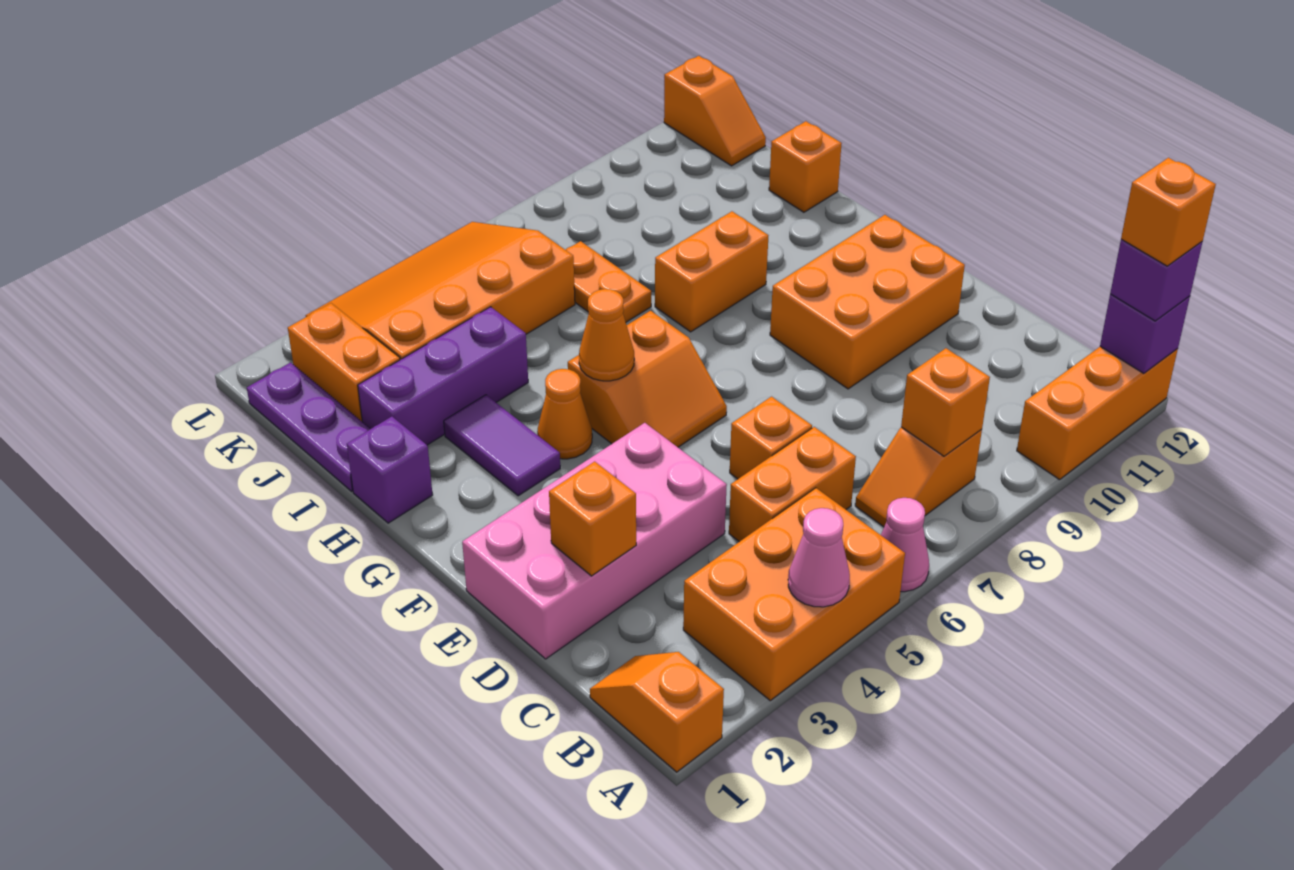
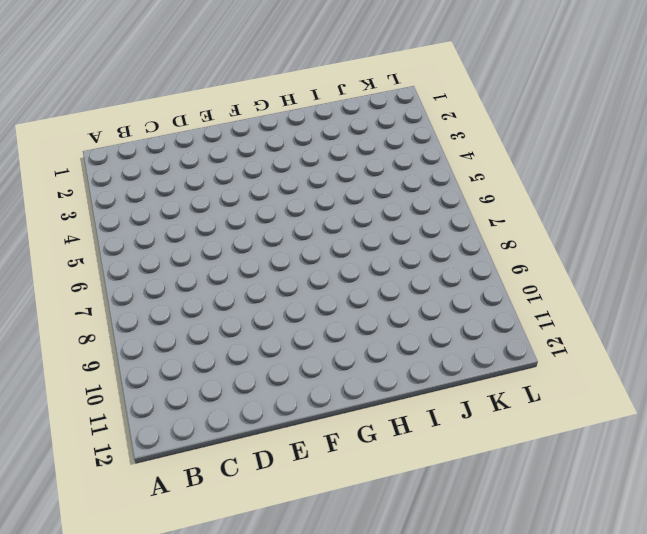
none -> orange 1x2 slope [590,652,724,772]
none -> orange 2x3 brick [683,488,905,701]
none -> pink 1x1 cone [881,498,929,592]

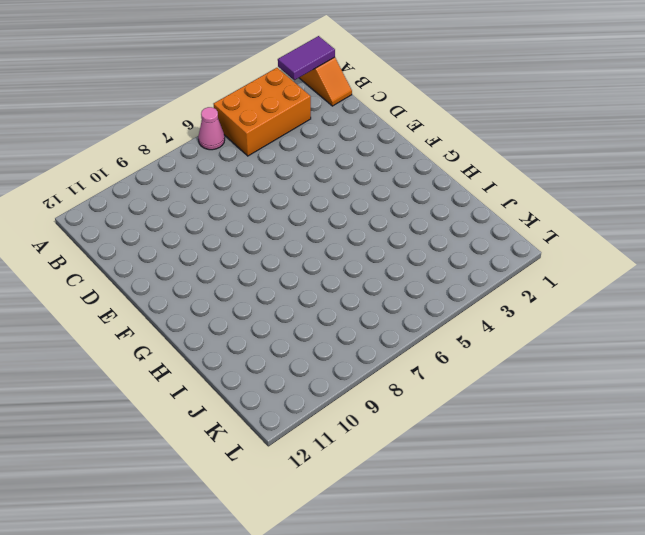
purple 1x2 tile [278,36,335,80] -> purple 1x2 tile turned to [444,395,560,496]
none -> orange 1x3 brick [1017,347,1178,480]
none -> orange 1x2 slope [855,427,982,527]
none -> orange 1x2 brick [729,427,856,542]

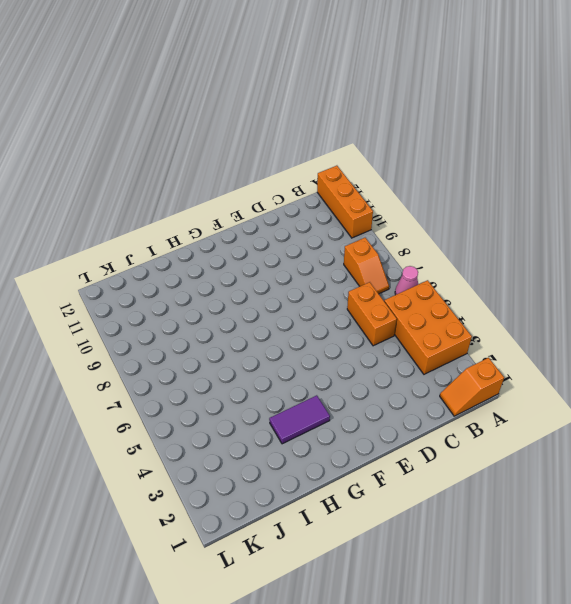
none -> pink 2x4 brick [462,423,727,659]
none -> orange 1x1 brick [730,397,812,479]
none -> orange 2x3 brick [770,215,965,389]

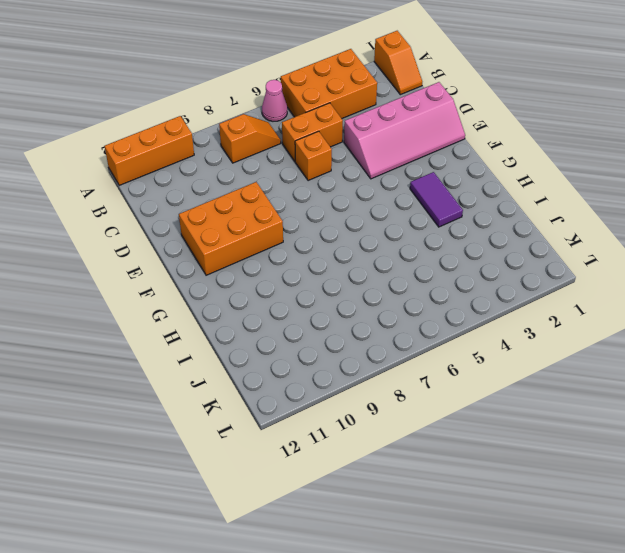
pink 2x4 slope [344,82,465,179] -> pink 2x4 brick [462,423,727,659]
none -> orange 2x2 slope [568,311,727,447]
none -> orange 1x1 cone [537,369,592,459]
none -> purple 1x1 brick [347,417,433,523]

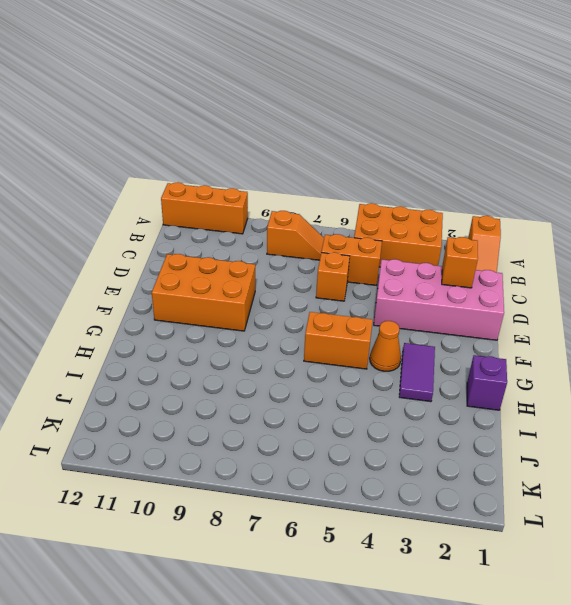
none -> pink 1x1 cone [881,498,929,592]
none -> orange 1x2 brick [655,211,768,332]
none -> purple 1x3 plate [247,363,370,491]

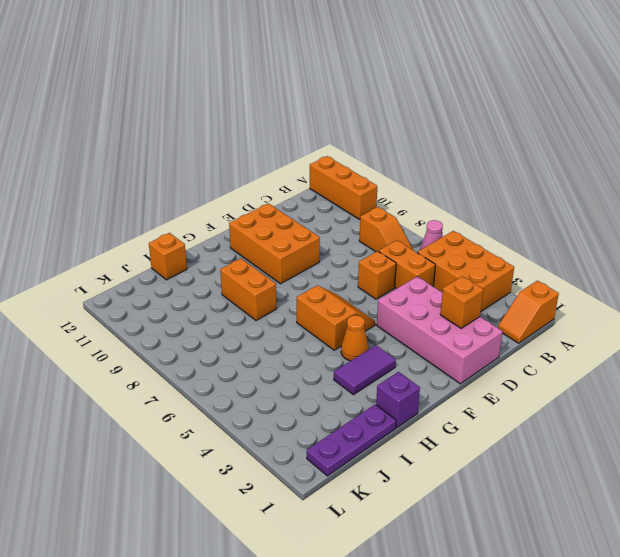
none -> purple 1x3 brick [358,307,528,445]
none -> orange 1x2 plate [566,241,651,322]
none -> orange 1x2 brick [288,303,400,421]

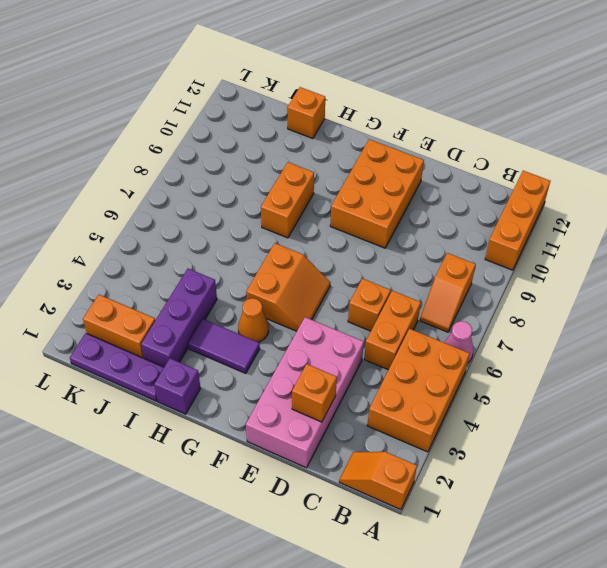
none -> orange 1x2 plate [566,241,651,322]
none -> orange 3x4 slope [306,222,575,360]
none -> orange 1x2 slope [664,56,766,166]

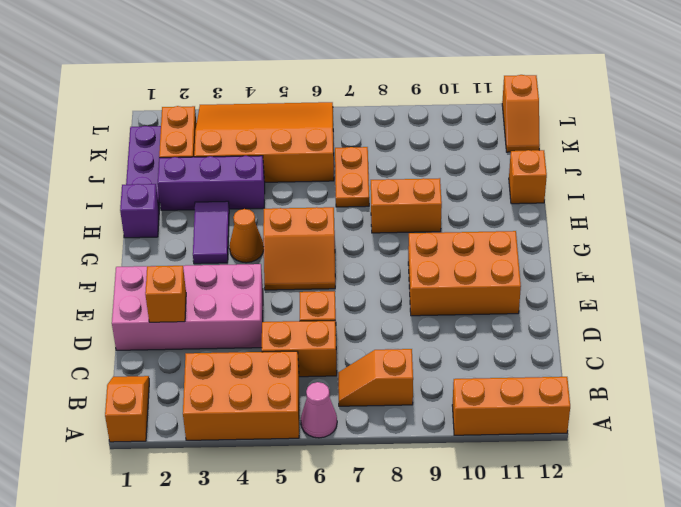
none -> pink 1x1 cone [788,508,850,607]
none -> purple 1x1 brick [1100,294,1190,374]
none -> orange 1x1 brick [901,348,990,456]

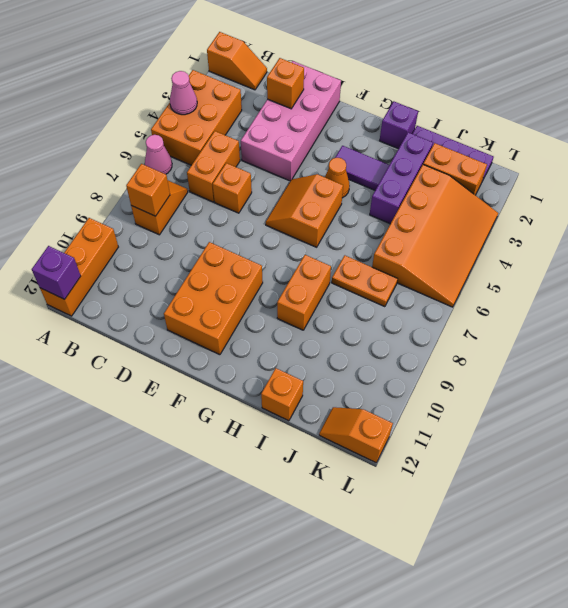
none -> orange 1x1 cone [579,289,634,381]
none -> purple 1x1 brick [1110,239,1202,321]
none -> orange 1x1 brick [1121,158,1216,266]

